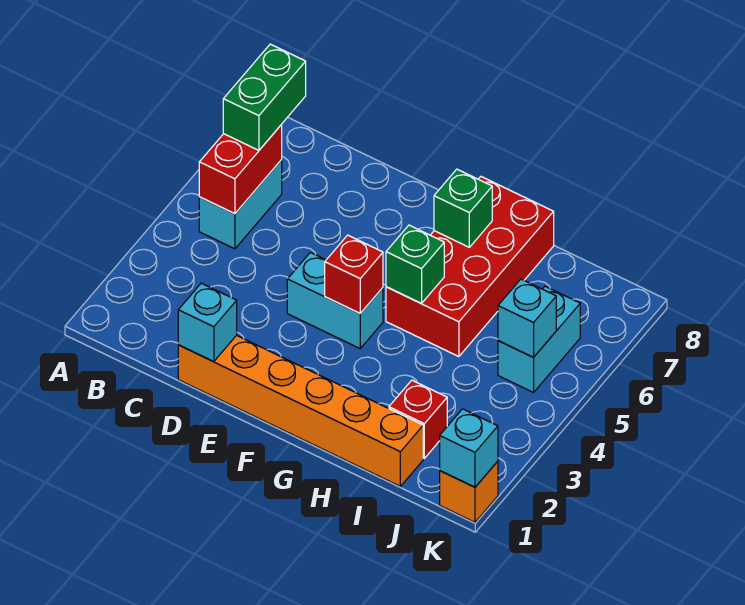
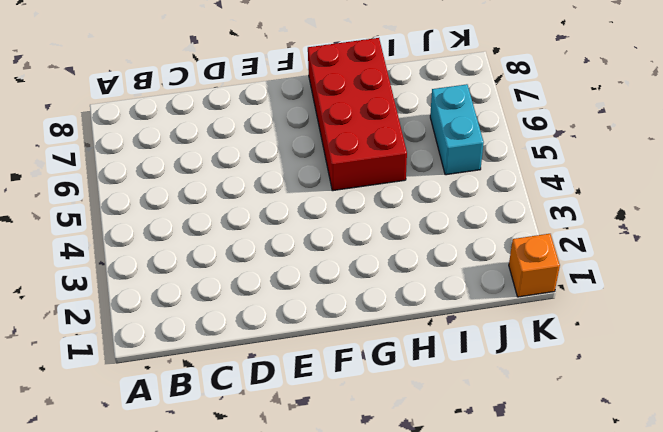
none -> cyan 1x2 brick [199,160,282,249]
none -> orange 1x6 brick [178,335,423,486]
none -> cyan 1x2 brick [287,252,383,348]

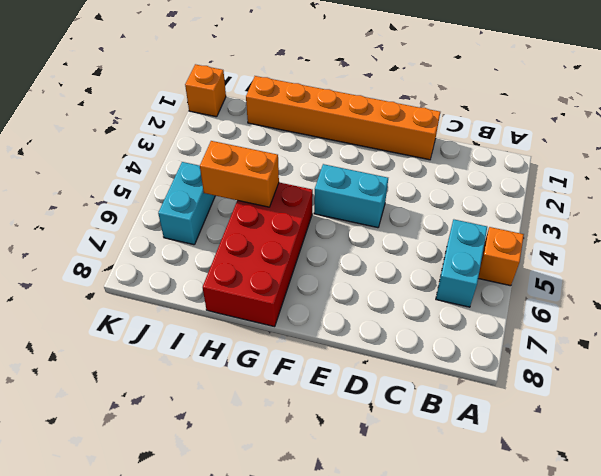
orange 1x1 brick [478,227,524,286] -> none
orange 1x2 brick [200,141,279,207] -> none
none -> red 1x1 brick [389,380,447,458]
none -> red 1x2 brick [199,125,282,214]
none -> cyan 1x1 brick [178,283,237,362]

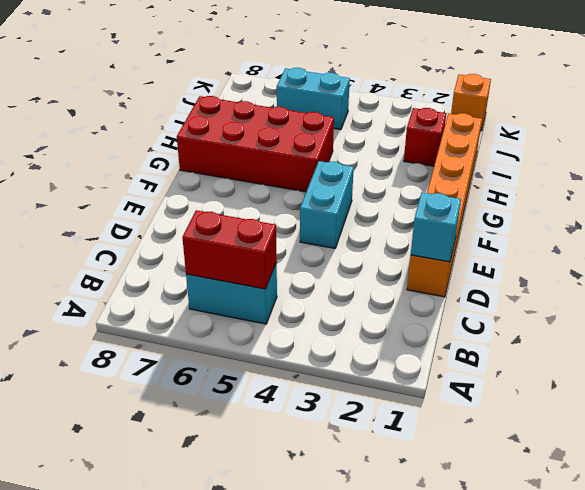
none -> red 1x1 brick [325,235,383,313]
none -> green 1x1 brick [386,225,444,303]
none -> green 1x1 brick [434,169,492,247]

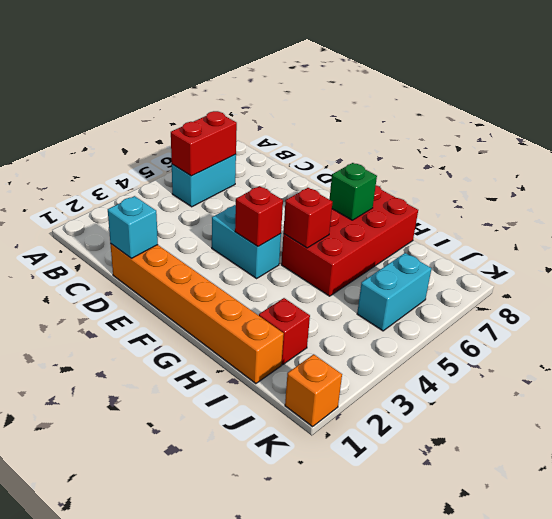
red 1x1 brick [283,188,332,248] -> green 1x1 brick [386,225,444,303]
none -> cyan 1x1 brick [498,279,556,357]
none -> cyan 1x1 brick [440,409,498,487]
none -> green 1x2 brick [223,44,306,150]

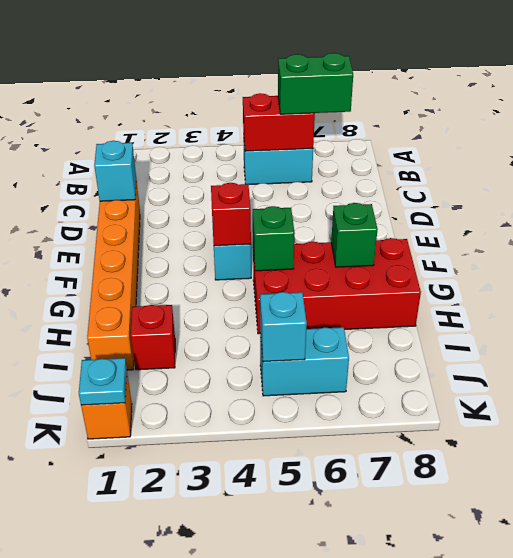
cyan 1x1 plate [79,358,127,405] -> cyan 1x1 brick [440,409,498,487]

